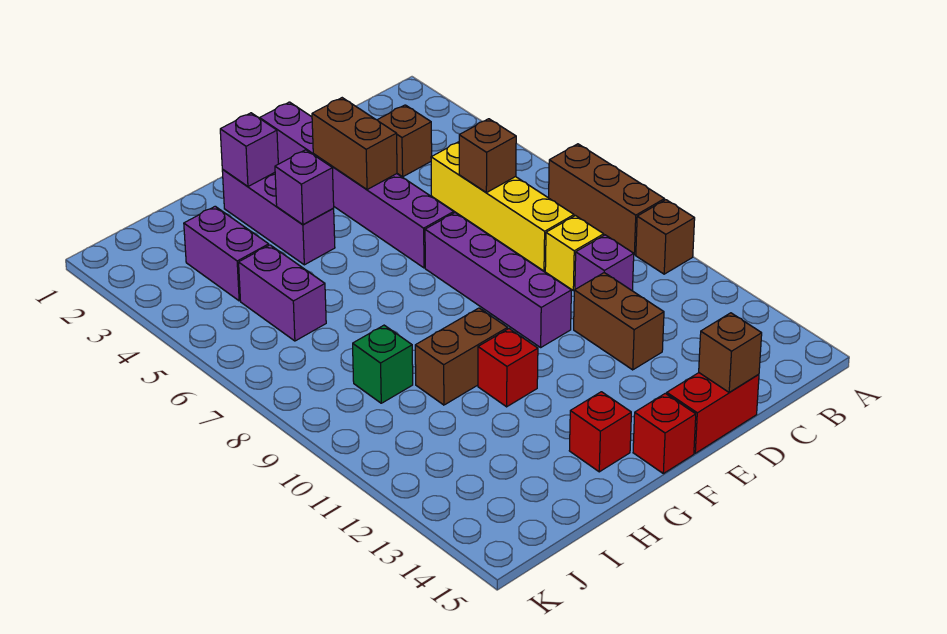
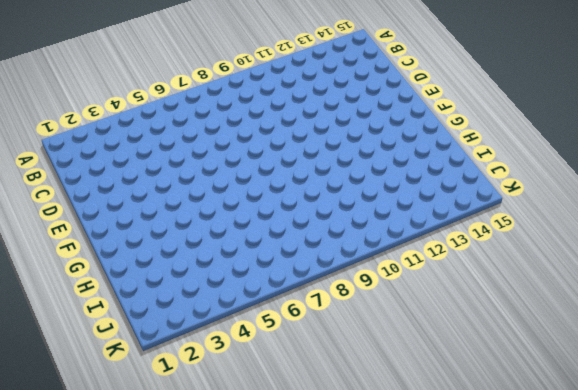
none -> brown 1x3 brick [549,144,664,255]
none -> brown 1x1 brick [636,200,695,274]
none -> brown 1x1 brick [378,105,432,177]

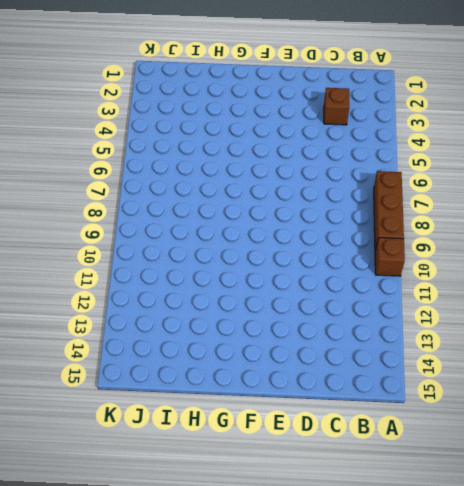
none -> yellow 1x4 brick [431,142,574,271]
none -> yellow 1x1 brick [545,216,604,291]
none -> purple 1x1 brick [575,235,634,291]

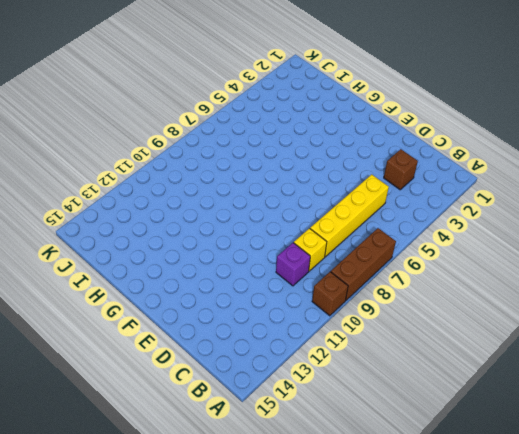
none -> brown 1x2 brick [574,273,664,370]
none -> red 1x2 brick [667,373,759,453]
none -> purple 1x6 brick [260,102,454,268]

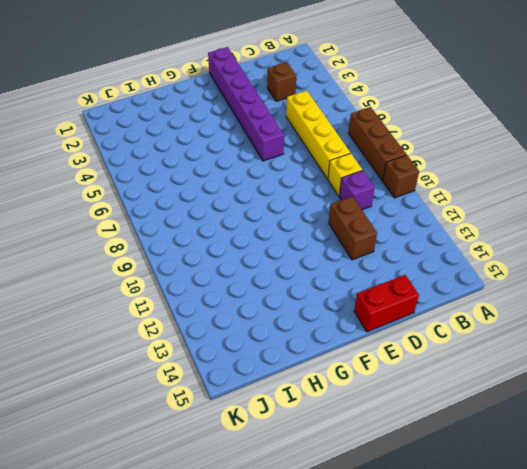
none -> purple 1x4 brick [425,213,571,347]
none -> red 1x1 brick [633,393,696,474]
none -> purple 1x3 brick [222,170,335,265]

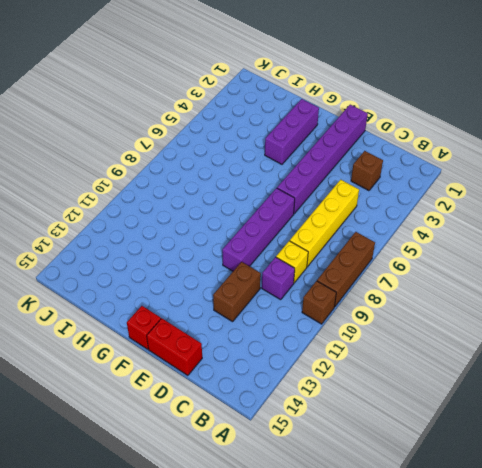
none -> brown 1x2 brick [415,308,508,405]
none -> red 1x1 brick [478,329,538,407]
none -> red 1x1 brick [569,392,631,472]

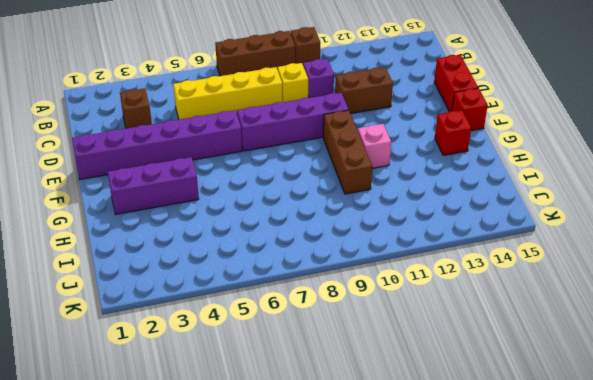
brown 1x3 brick [323,110,372,194] -> brown 1x2 brick [415,308,508,405]
pink 1x1 brick [358,124,391,168] -> red 1x1 brick [478,329,538,407]
none -> purple 1x2 brick [184,206,269,301]
none -> purple 1x2 brick [239,245,326,341]
none -> green 1x1 brick [353,325,413,403]

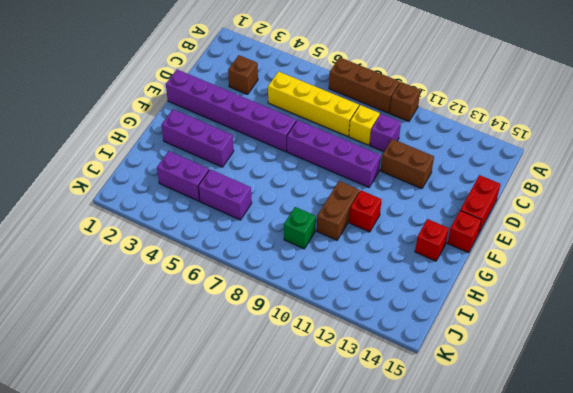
none -> brown 1x1 brick [459,119,516,193]
none -> brown 1x1 brick [699,313,762,392]
none -> brown 1x2 brick [312,98,397,190]

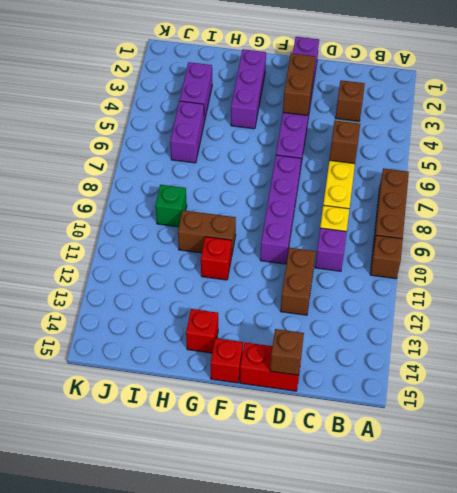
none -> purple 1x1 brick [220,113,278,186]
none -> purple 1x1 brick [275,150,334,224]

